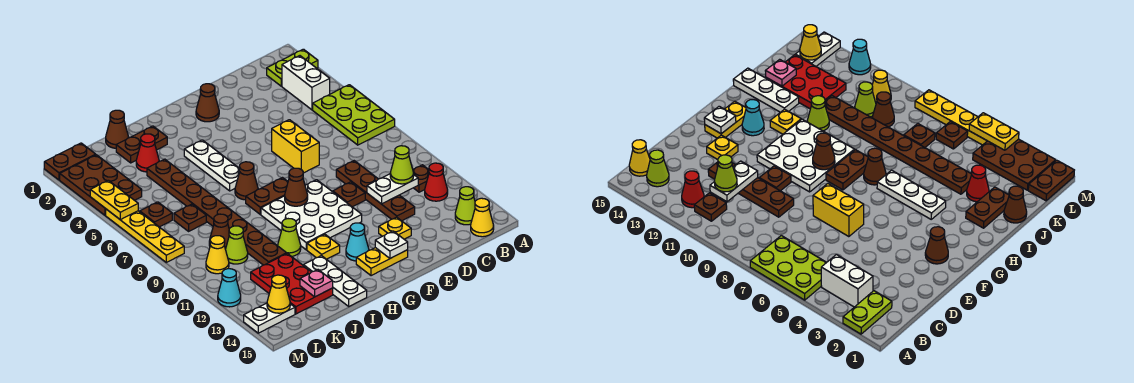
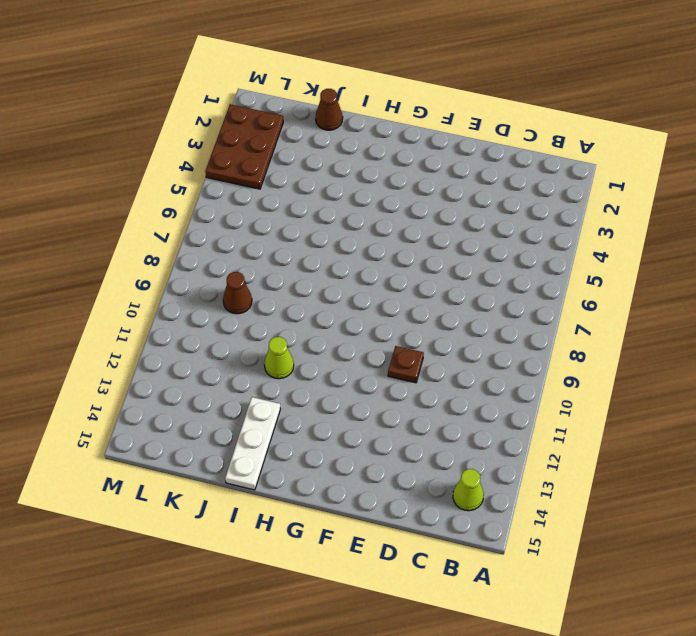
none -> lime 1x2 plate [267,49,318,86]
none -> lime 2x3 plate [313,85,395,145]
none -> white 1x2 brick [282,56,330,110]
none -> brown 1x1 plate [413,165,429,192]

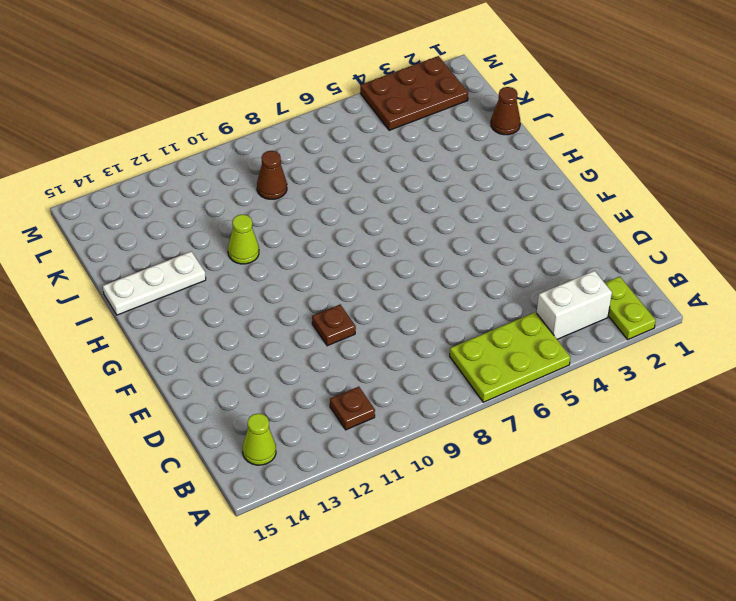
none -> red 1x1 cone [425,163,448,201]
none -> yellow 1x1 cone [471,198,494,237]
none -> brown 1x4 plate [336,161,415,221]
none -> yellow 1x2 brick [272,120,319,173]

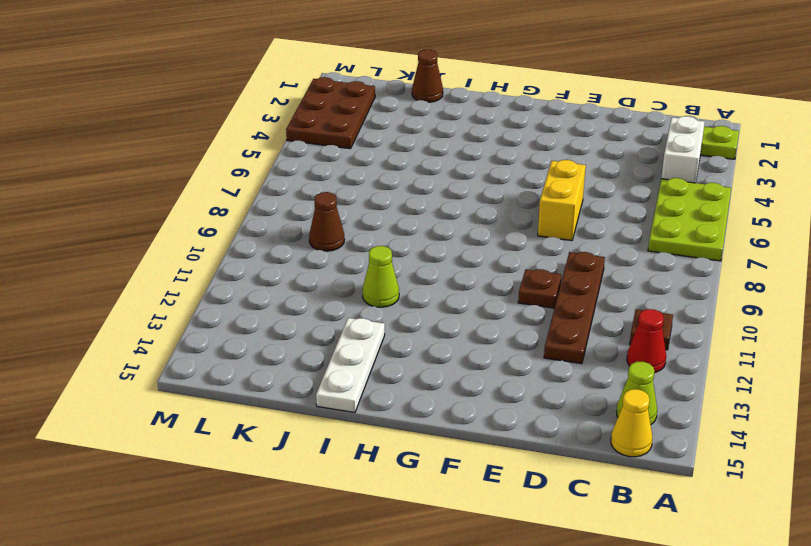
none -> yellow 1x1 plate [379,217,411,239]
none -> brown 1x1 cone [196,84,219,122]
none -> white 3x3 plate [261,180,362,250]
none -> yellow 1x2 plate [356,248,408,276]

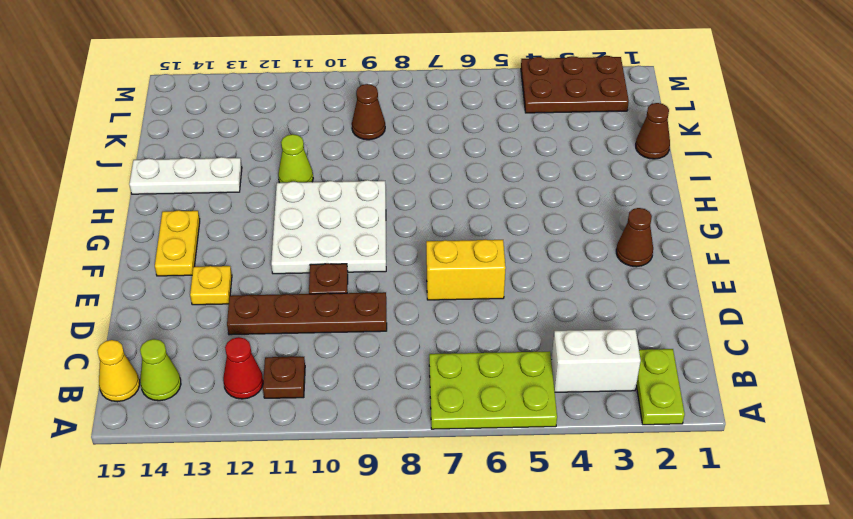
none -> brown 1x2 plate [246,178,288,214]
none -> cyan 1x1 cone [346,223,369,261]
none -> white 1x3 plate [184,140,240,191]
none -> brown 1x1 cone [235,162,258,200]

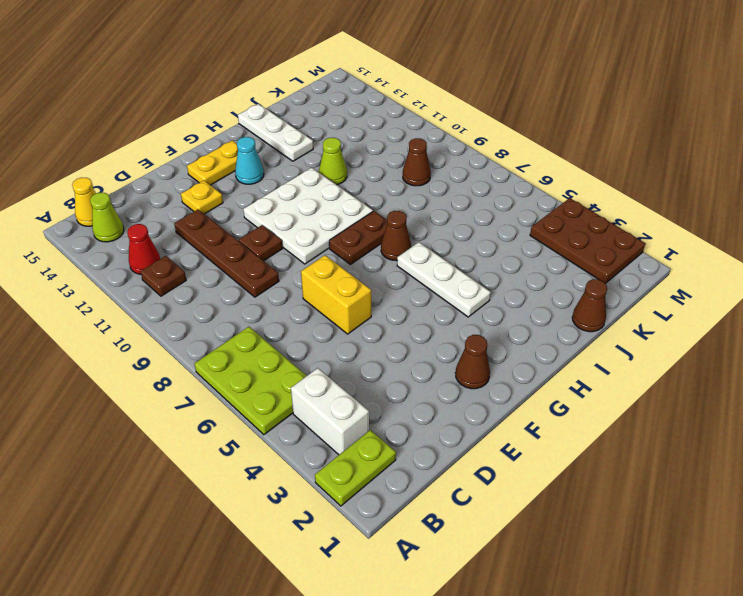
none -> yellow 1x1 plate [307,234,340,259]
none -> brown 1x2 plate [116,126,167,163]
none -> red 1x1 cone [136,134,159,172]
none -> brown 1x8 plate [147,159,287,265]

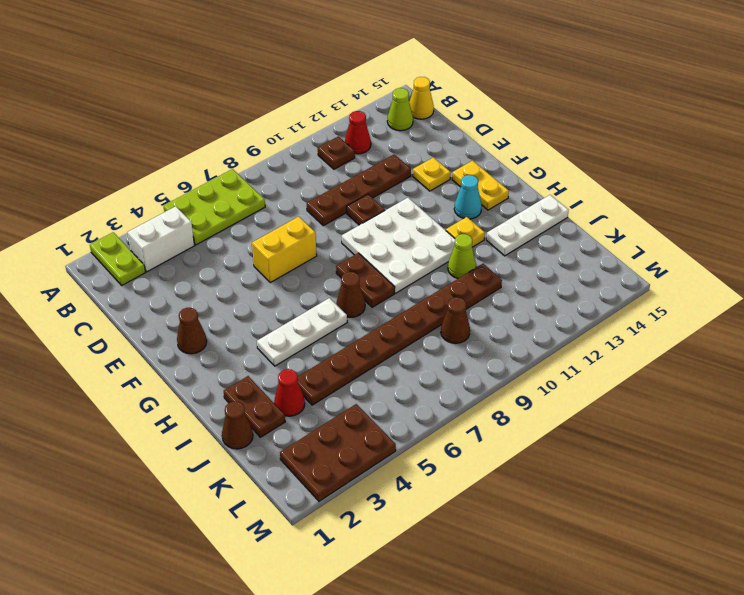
none -> red 2x3 plate [251,253,333,314]
none -> brown 1x1 plate [174,204,206,231]
none -> lime 1x1 cone [226,226,248,264]
none -> brown 1x2 plate [44,143,96,180]

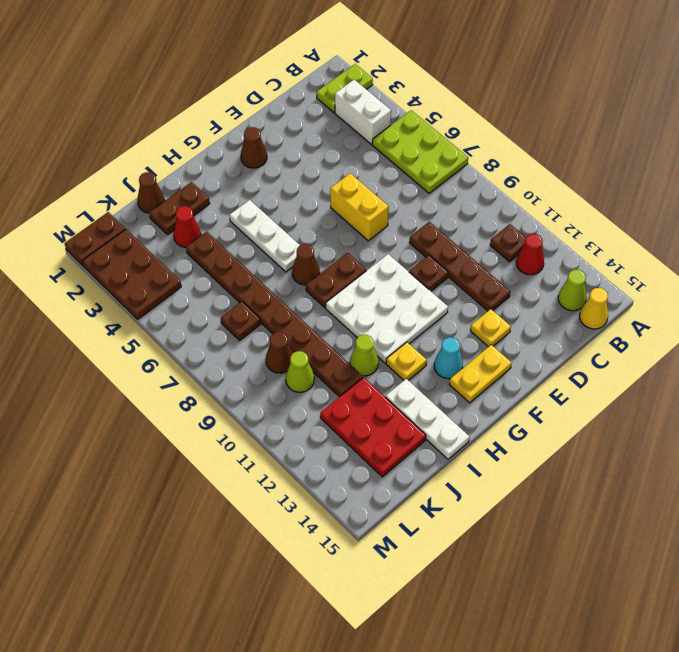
none -> brown 1x1 plate [140,202,172,227]
none -> yellow 1x1 cone [206,236,229,274]
none -> white 1x2 plate [244,303,295,333]
none -> yellow 1x4 plate [106,209,184,262]

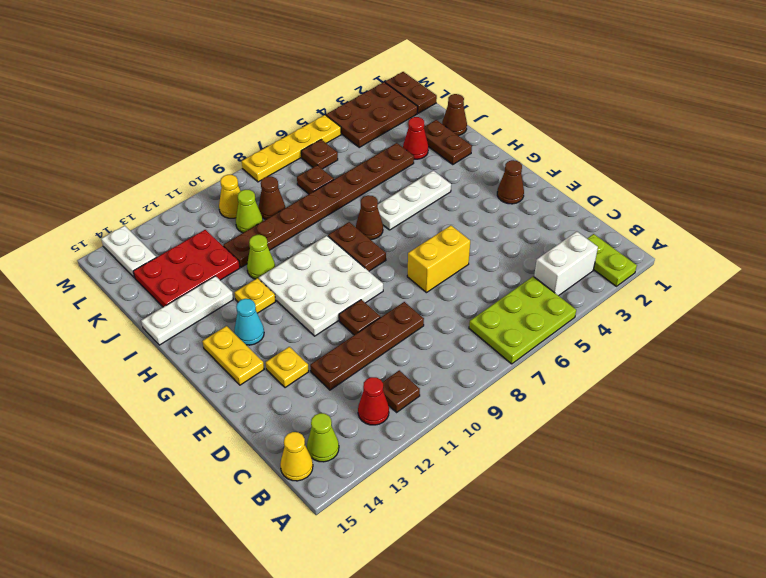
none -> cyan 1x1 cone [218,269,241,307]
none -> white 1x2 plate [367,174,418,204]
none -> white 1x1 plate [375,231,408,258]
none -> brown 1x1 cone [285,168,308,206]

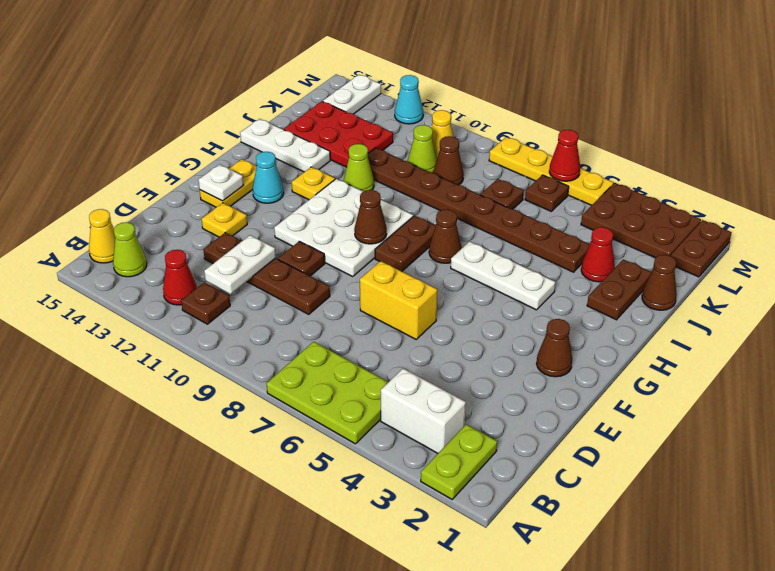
red 1x1 cone [549,130,580,181] -> none
none -> pink 1x1 plate [300,270,333,297]
none -> yellow 1x1 cone [267,275,290,313]
none -> yellow 1x2 plate [90,180,138,220]
none -> lime 1x1 cone [390,146,414,184]

